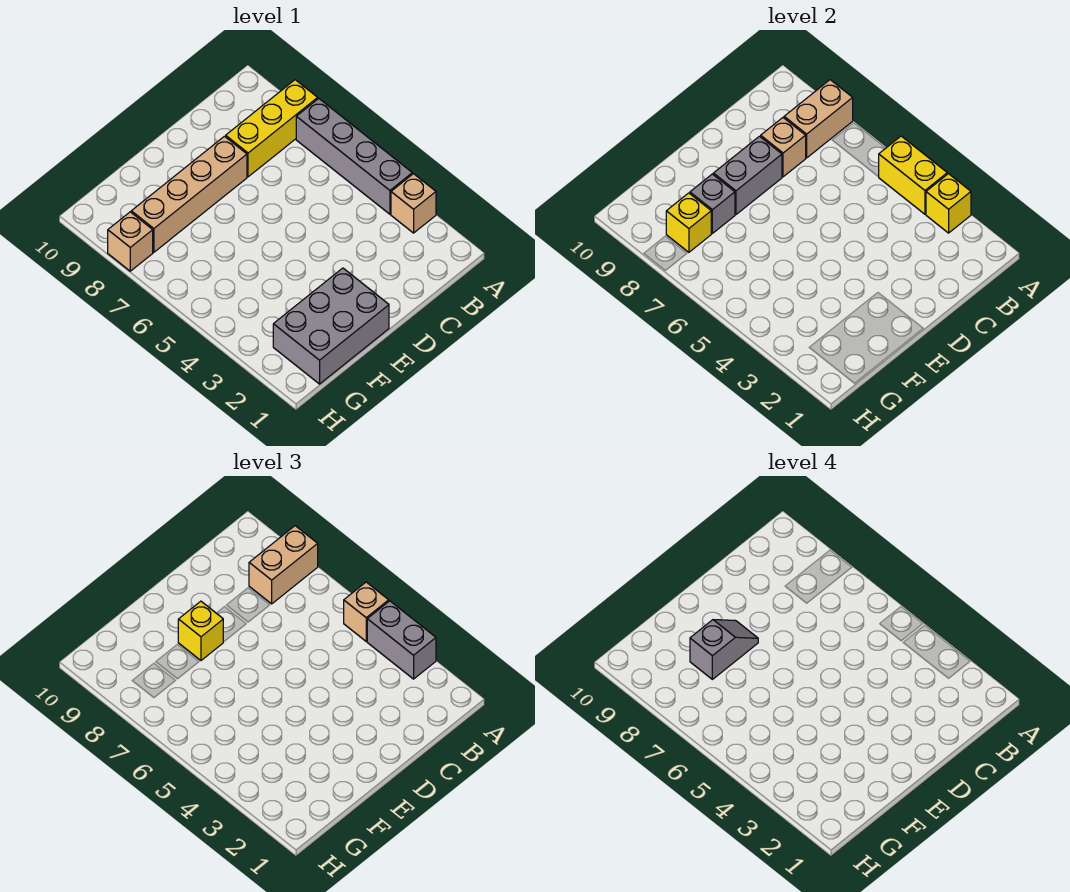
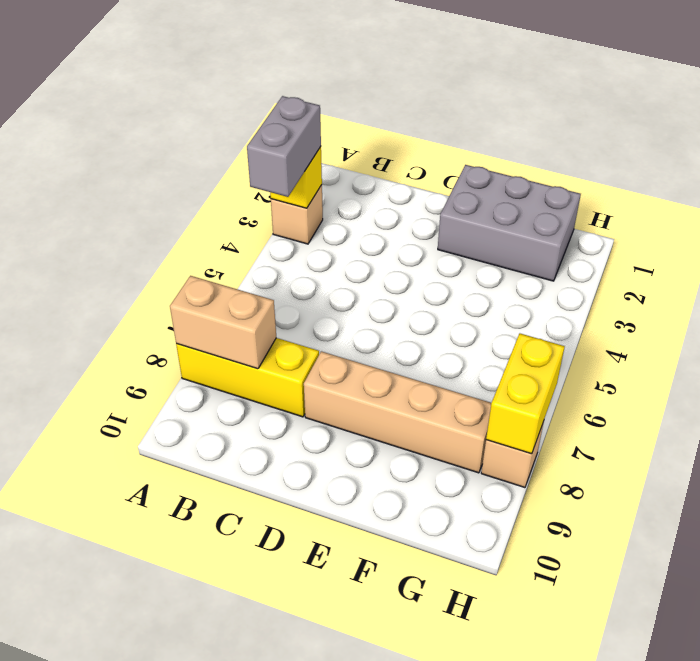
yellow 1x2 brick [486,334,565,454] -> yellow 1x2 brick moved to [879,136,947,214]
none -> grey 1x4 brick [296,99,412,214]
none -> tan 1x1 brick [761,118,806,177]
none -> grey 1x2 brick [713,136,782,215]

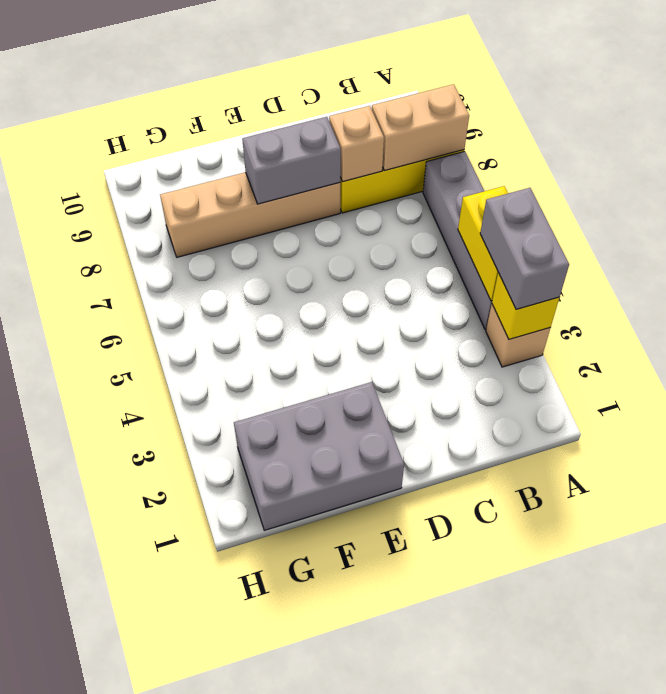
none -> tan 1x1 brick [108,212,153,271]
none -> grey 1x1 brick [690,174,735,233]
none -> yellow 1x1 brick [666,193,711,252]

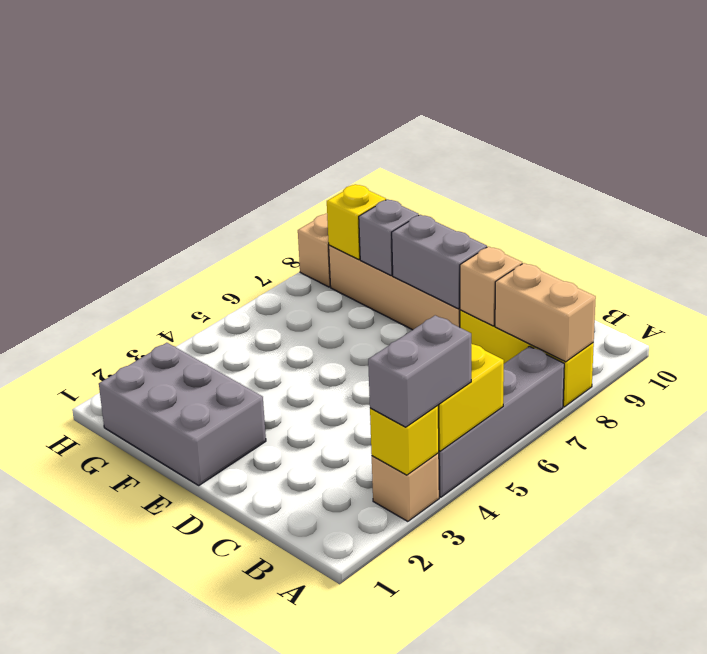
none -> tan 1x1 brick [344,582,389,641]
none -> tan 1x2 brick [249,526,318,604]
none -> yellow 1x1 brick [178,601,223,660]

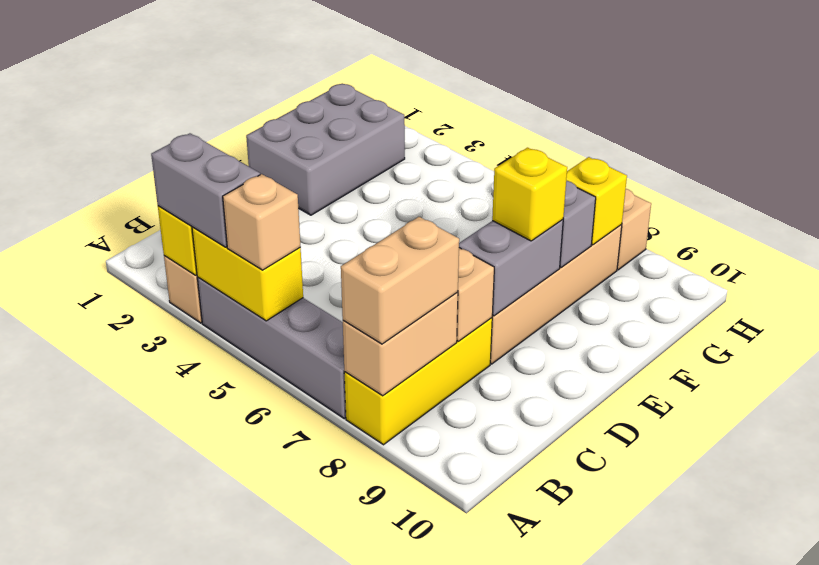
none -> grey 1x2 slope [690,620,758,679]

